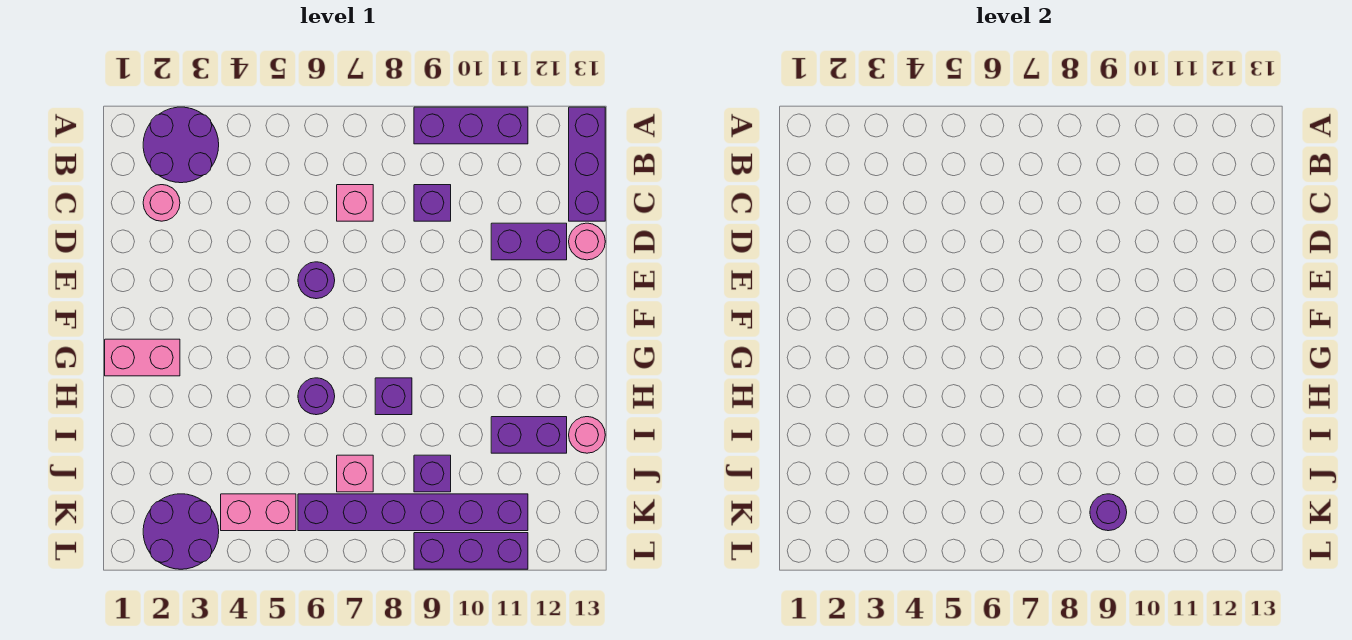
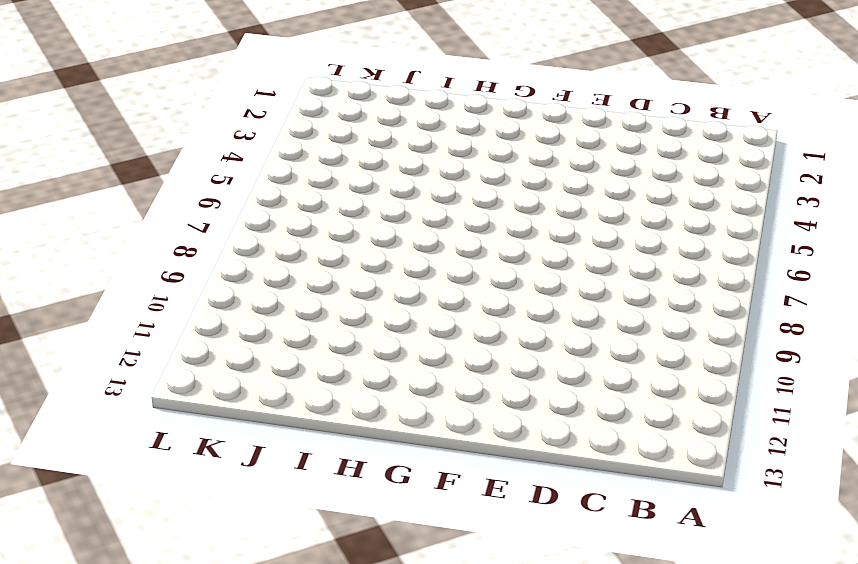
none -> purple 2x2 round brick [143,107,219,183]
none -> purple 1x3 brick [414,107,528,144]
none -> purple 1x3 brick [569,107,605,221]

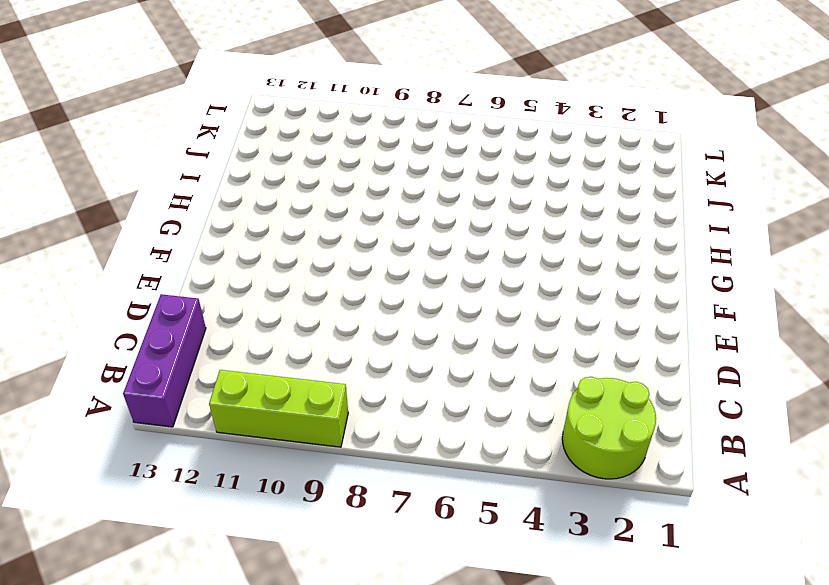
lime 2x2 round brick [562,377,656,479] -> purple 2x2 round brick [143,107,219,183]
lime 1x3 brick [209,370,348,447] -> purple 1x3 brick [414,107,528,144]
none -> pink 1x1 round brick [143,185,180,221]
none -> pink 1x1 brick [337,185,373,221]
none -> purple 1x1 brick [414,185,451,221]

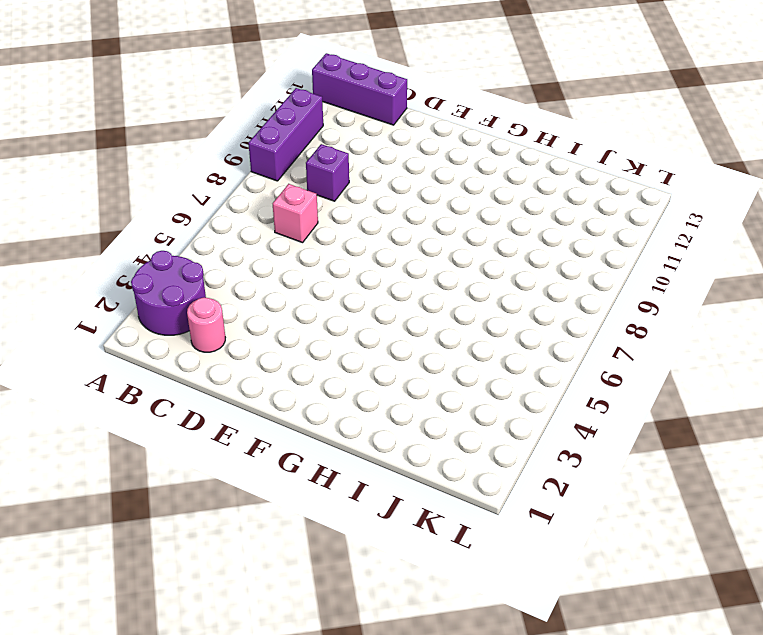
none -> purple 1x2 brick [491,223,567,260]
none -> pink 1x1 round brick [569,223,605,260]
none -> purple 1x1 round brick [298,262,335,299]

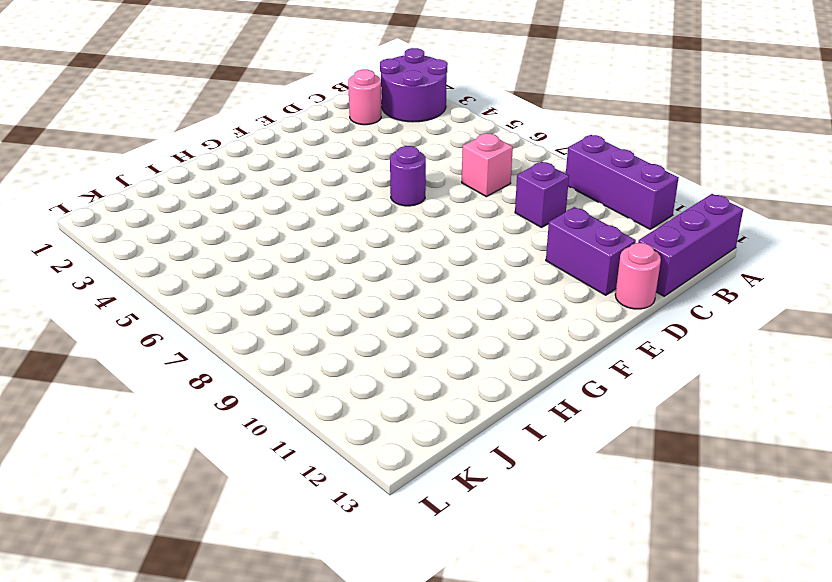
none -> pink 1x2 brick [105,339,180,376]
none -> purple 1x1 round brick [298,378,335,415]
none -> purple 1x1 brick [375,378,412,415]

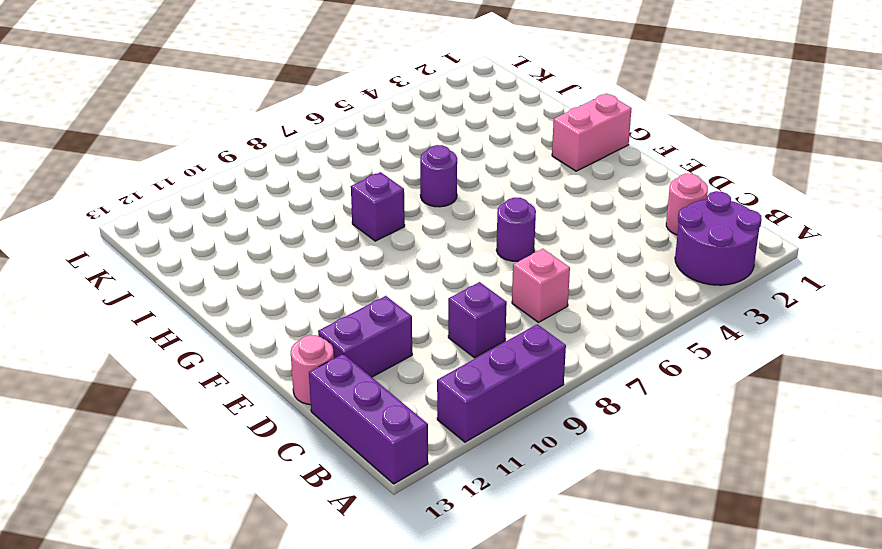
none -> purple 1x2 brick [491,417,567,453]
none -> pink 1x1 round brick [569,417,605,453]
none -> pink 1x1 brick [337,455,373,492]

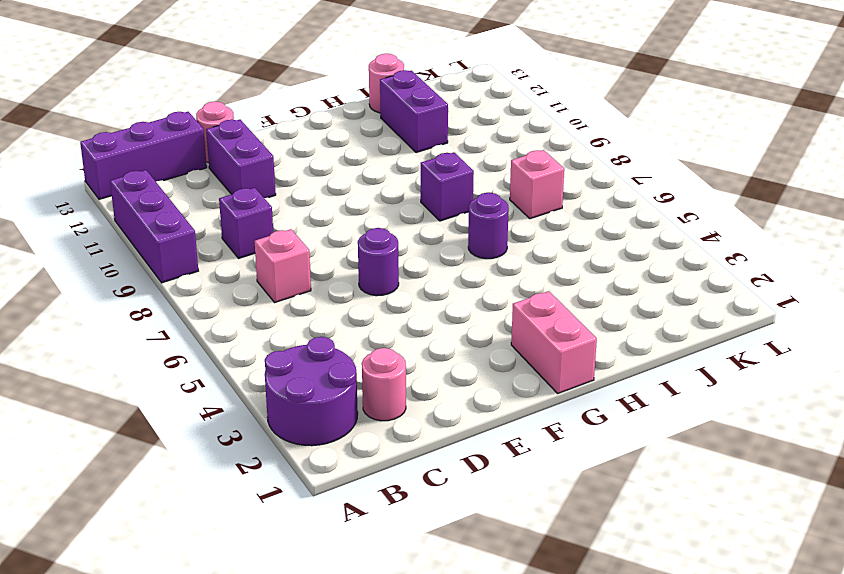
none -> purple 1x1 brick [414,455,451,492]
none -> purple 2x2 round brick [143,494,219,569]
none -> pink 1x2 brick [221,494,296,531]

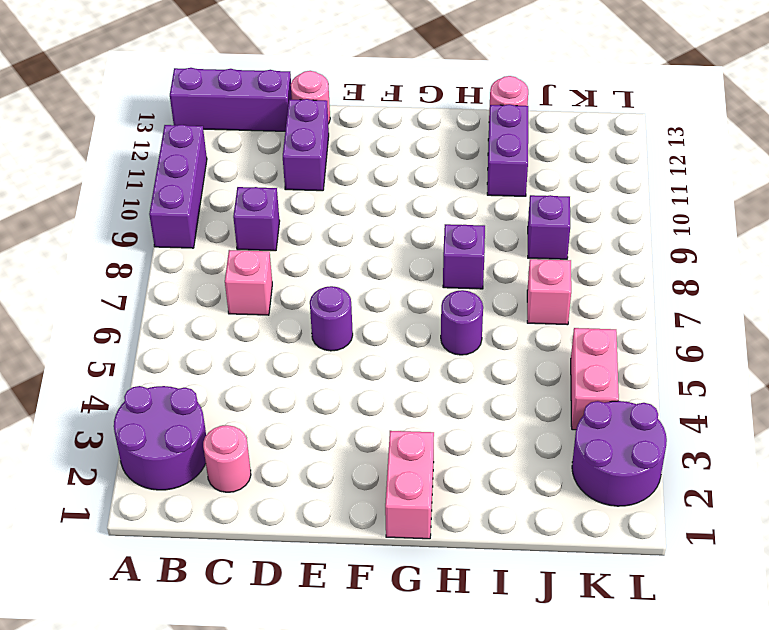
none -> purple 1x6 brick [298,494,528,531]
none -> purple 1x3 brick [414,533,528,569]
none -> purple 1x1 round brick [1090,494,1127,531]

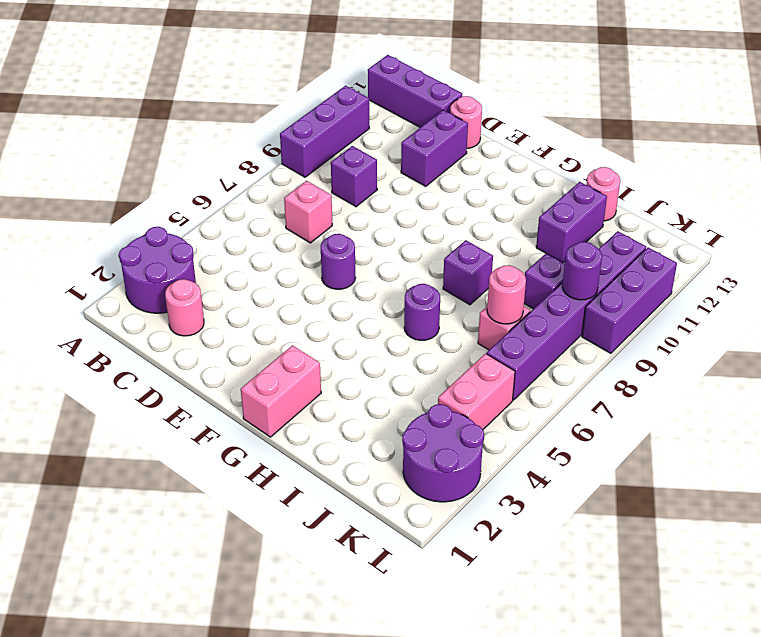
pink 1x1 round brick [487,265,526,324] -> none

